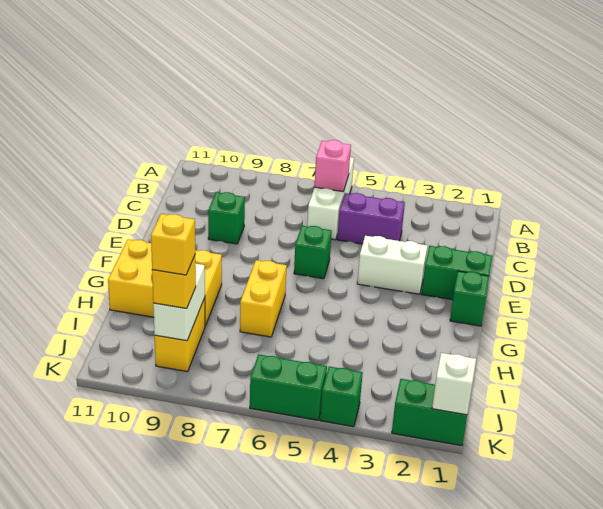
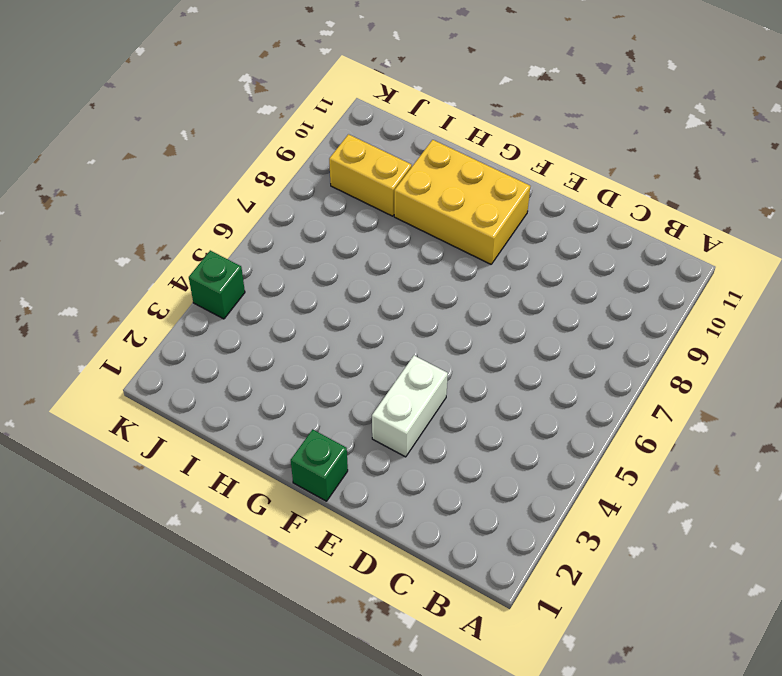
yellow 2x3 brick [394,140,531,264] -> yellow 2x3 brick turned to [108,240,222,326]
none -> white 1x3 brick [307,157,354,240]
none -> purple 1x2 brick [337,193,405,244]
none -> green 1x1 brick [208,192,245,244]

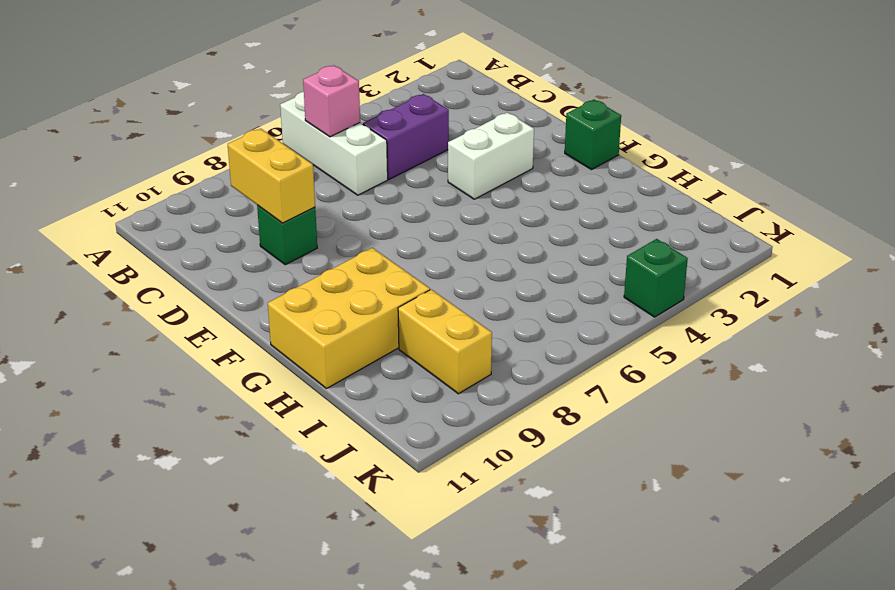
yellow 1x2 brick [228,129,315,223] -> yellow 1x2 brick moved to [240,260,287,337]
none -> green 1x2 brick [422,246,493,300]
none -> green 1x1 brick [294,226,332,279]
none -> green 1x2 brick [392,379,467,446]

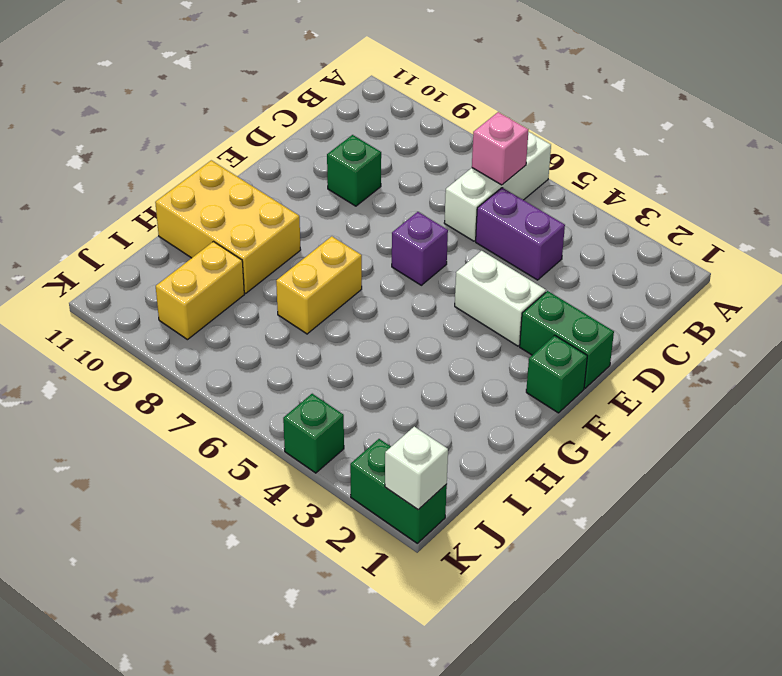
purple 1x1 brick [392,212,448,285] -> green 1x1 brick [294,226,332,279]
none -> green 1x2 brick [250,354,327,420]
none -> white 1x2 brick [153,263,205,341]
none -> yellow 1x1 brick [152,256,196,309]

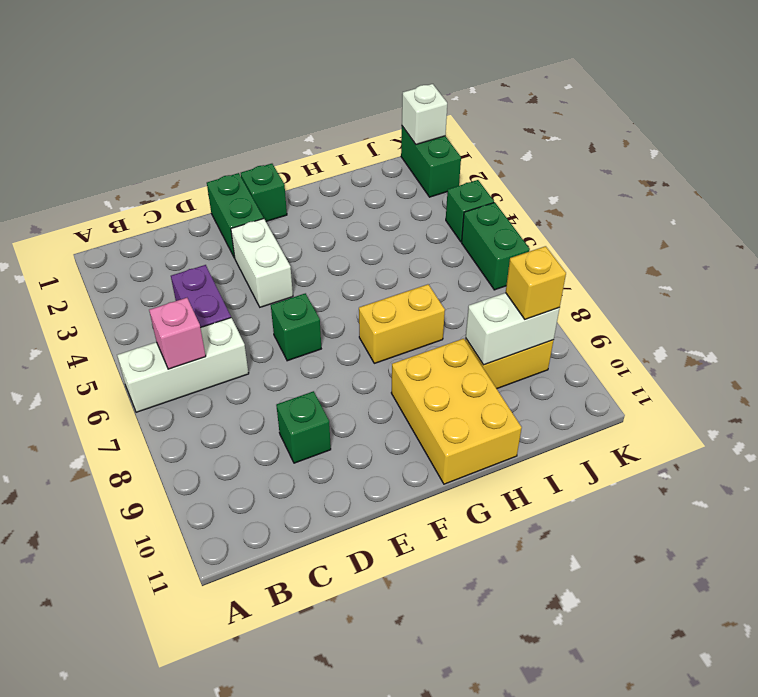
none -> yellow 1x1 brick [151,214,195,275]

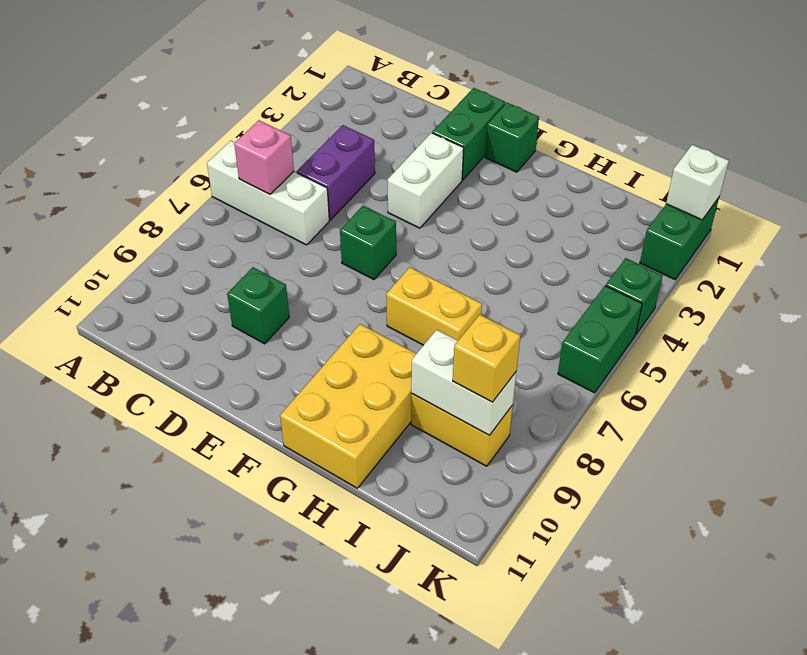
none -> yellow 1x1 brick [151,214,195,275]

